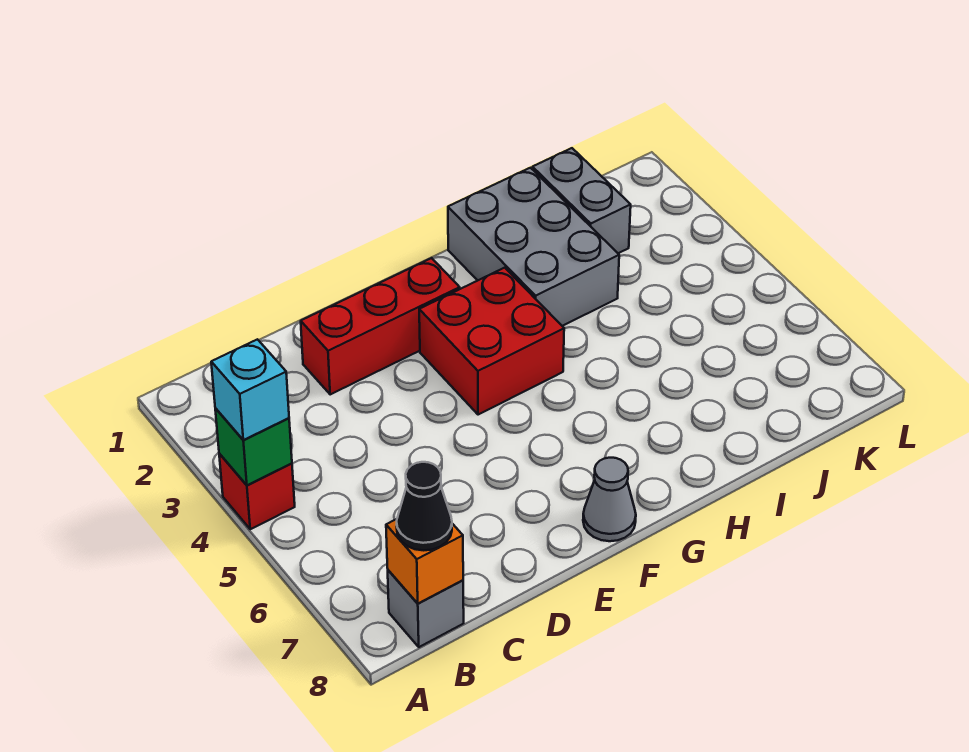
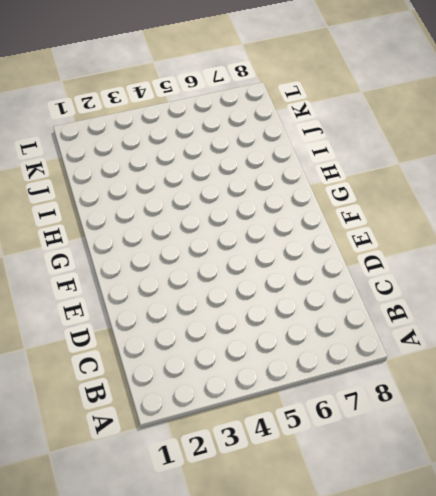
none -> red 1x1 brick [219,454,295,529]
none -> grey 1x1 brick [388,570,464,647]

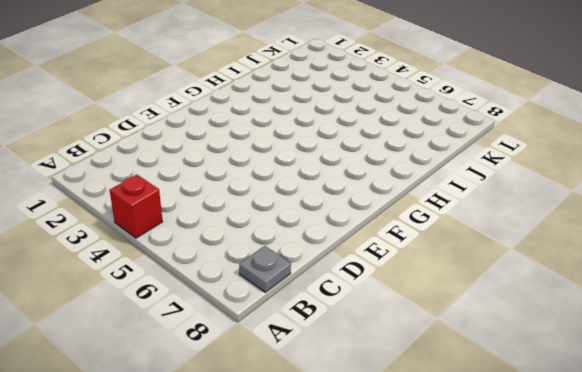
grey 1x1 plate [239,246,291,292] -> grey 1x1 brick [388,570,464,647]
none -> red 1x3 brick [301,258,460,394]
none -> red 2x2 brick [419,268,564,415]

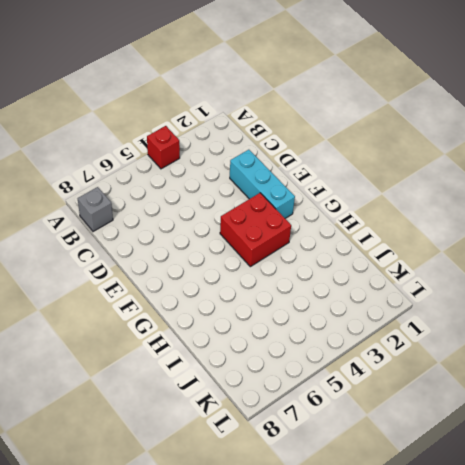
cyan 1x3 brick [230,150,295,218] -> red 1x3 brick [301,258,460,394]
none -> grey 1x1 cone [583,458,636,541]
none -> grey 2x3 brick [448,168,619,326]

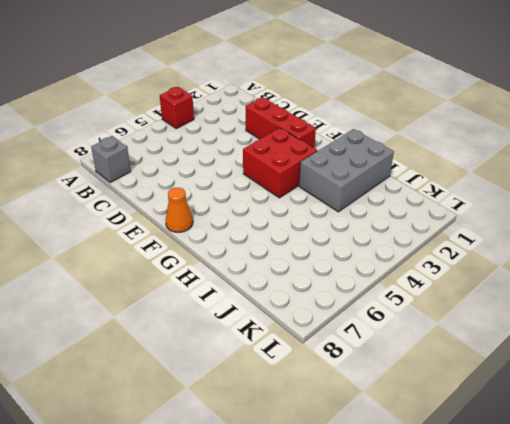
orange 1x1 cone [166,188,193,232] -> grey 1x1 cone [583,458,636,541]
none -> grey 1x2 brick [532,148,631,253]
none -> green 1x1 brick [215,408,292,485]

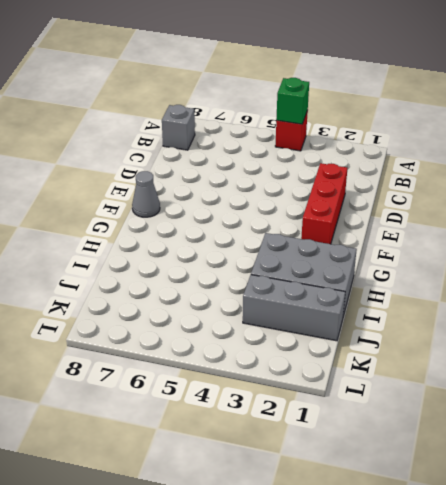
grey 1x3 brick [243,275,345,341] -> grey 1x2 brick [532,148,631,253]
none -> red 2x2 brick [419,268,564,415]
none -> orange 1x1 brick [386,519,463,603]

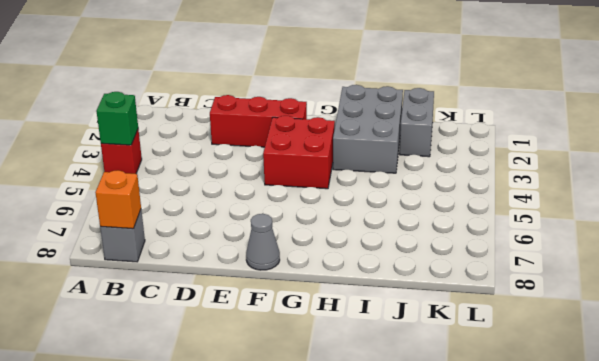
none -> cyan 1x1 brick [211,339,289,440]
none -> black 1x1 cone [397,462,452,550]

